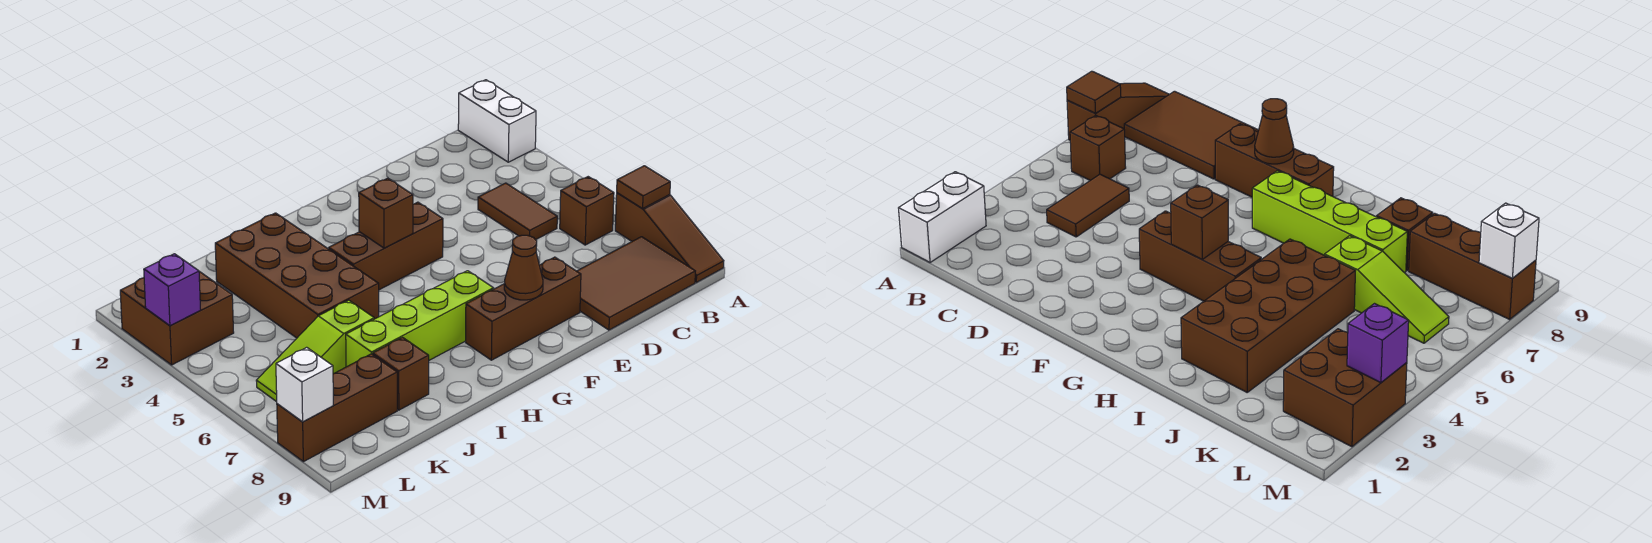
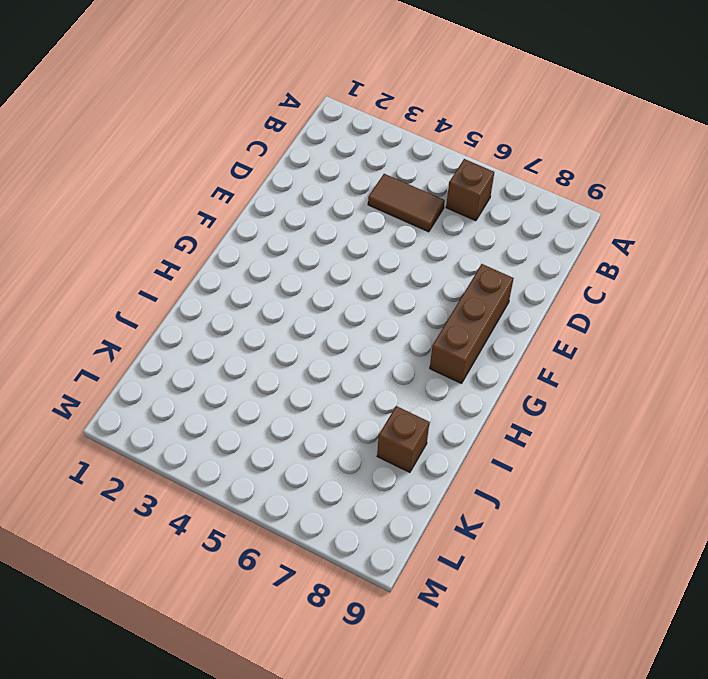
none -> white 1x2 brick [458,80,536,162]
none -> brown 1x3 slope [615,193,724,282]
none -> brown 2x3 tile [577,237,695,330]

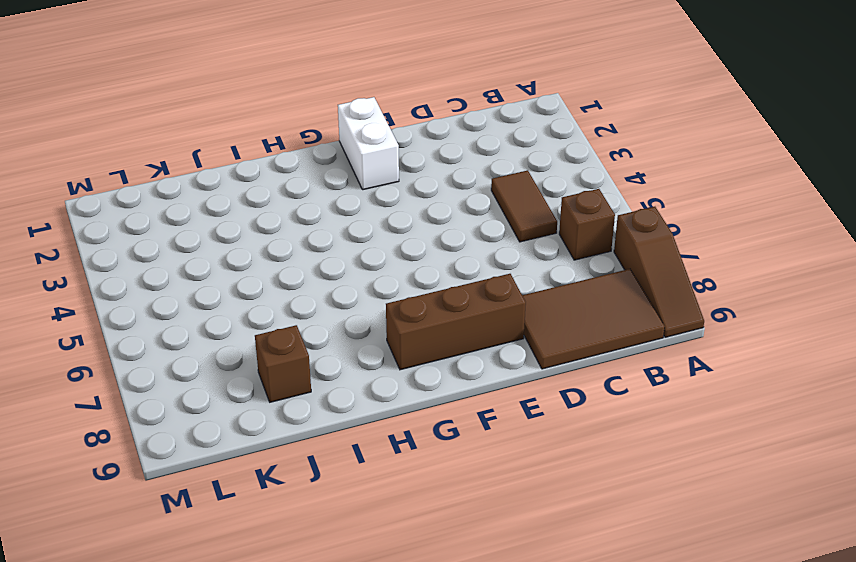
white 1x2 brick [338,97,399,190] -> white 1x2 brick moved to [458,80,536,162]
none -> brown 1x3 brick [329,202,443,290]
none -> lime 1x4 brick [346,271,494,367]
none -> brown 2x4 brick [215,213,379,338]

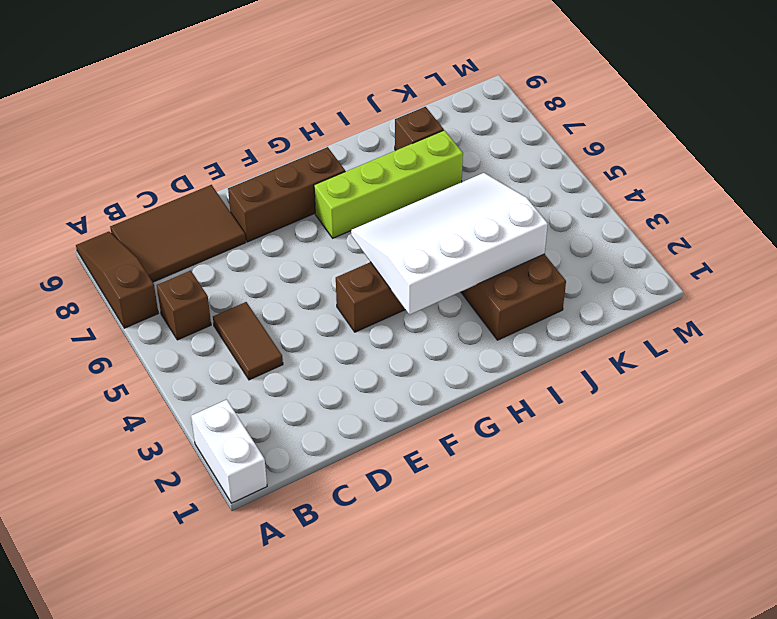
white 3x4 slope [351,173,548,315] -> brown 1x1 brick [359,178,413,248]
none -> lime 1x3 slope [256,300,374,402]
none -> brown 1x3 brick [277,354,397,462]
none -> brown 2x2 brick [120,271,234,365]

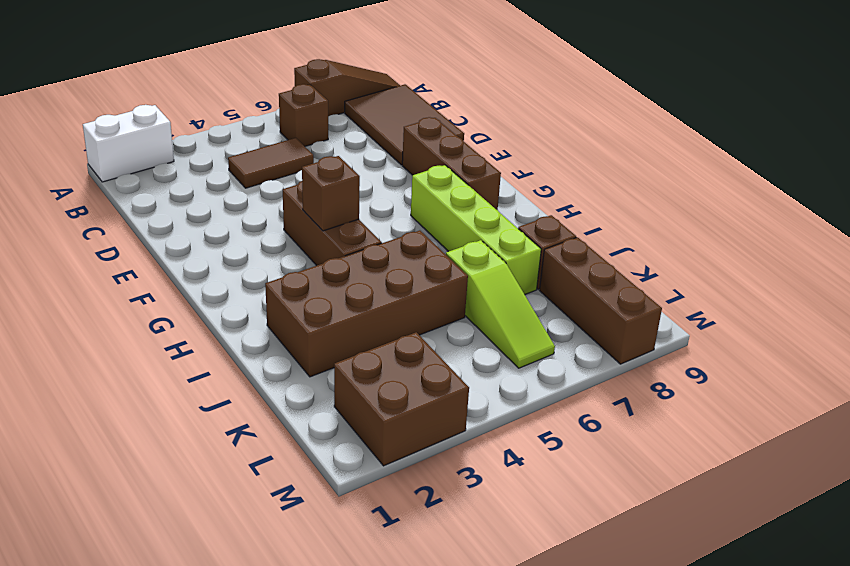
none -> brown 1x1 tile [617,166,670,208]
none -> brown 1x1 cone [504,235,543,300]
none -> purple 1x1 brick [144,254,201,326]

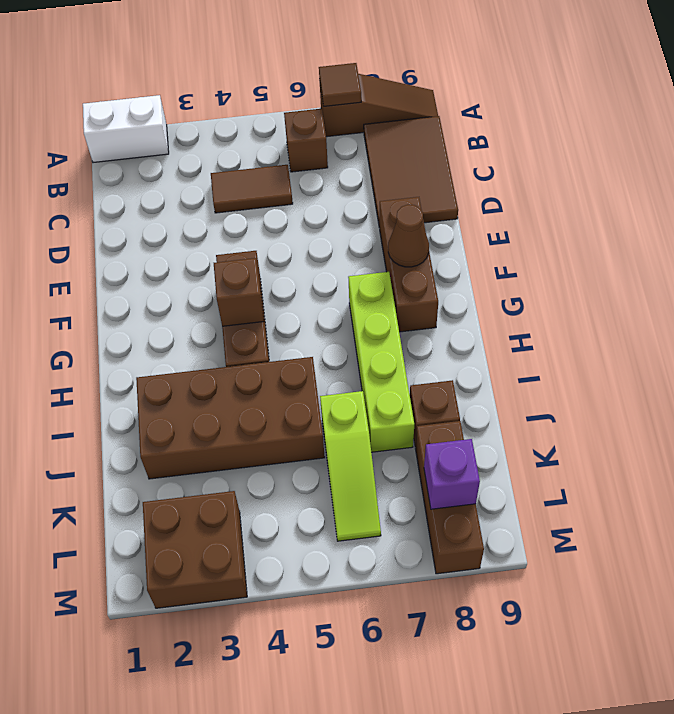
purple 1x1 brick [424,439,480,509] -> purple 1x1 brick moved to [144,254,201,326]
none -> white 1x1 brick [276,347,333,422]

